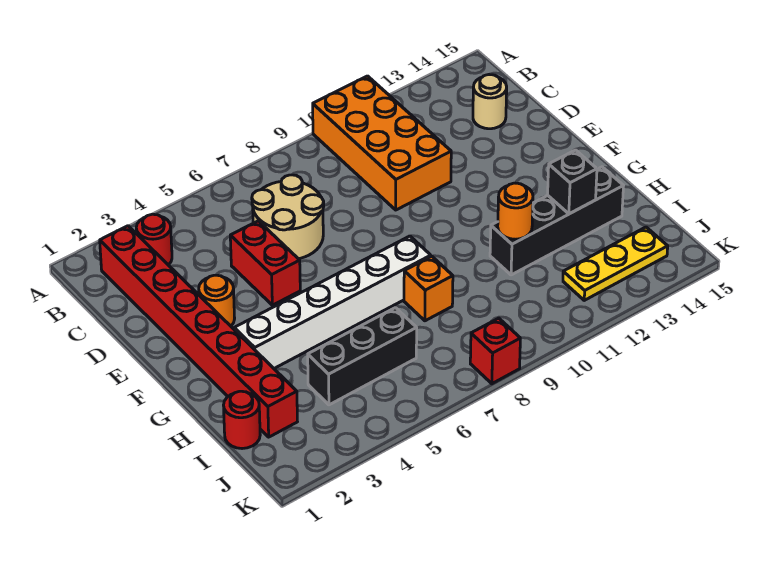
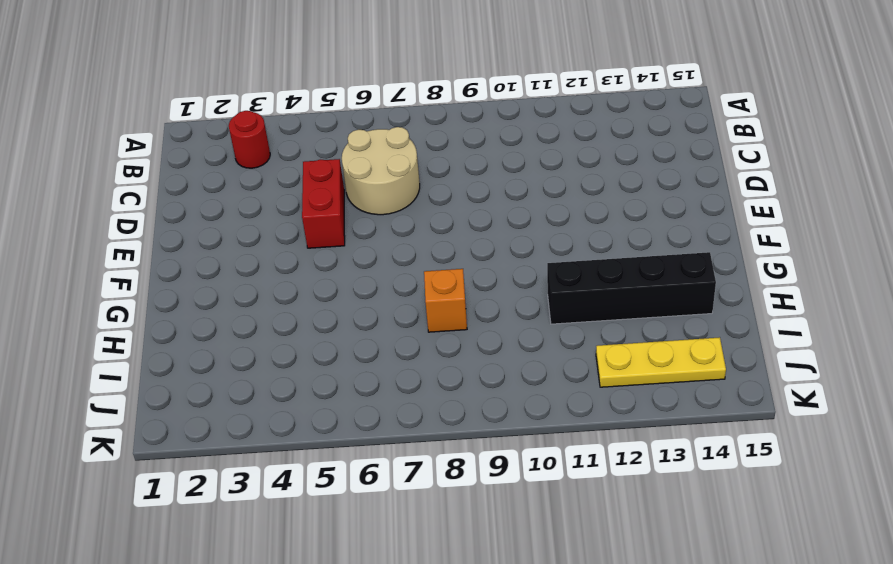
none -> orange 2x4 brick [313,76,451,210]
none -> red 1x8 brick [100,226,297,437]
none -> tan 1x1 round brick [473,75,507,129]

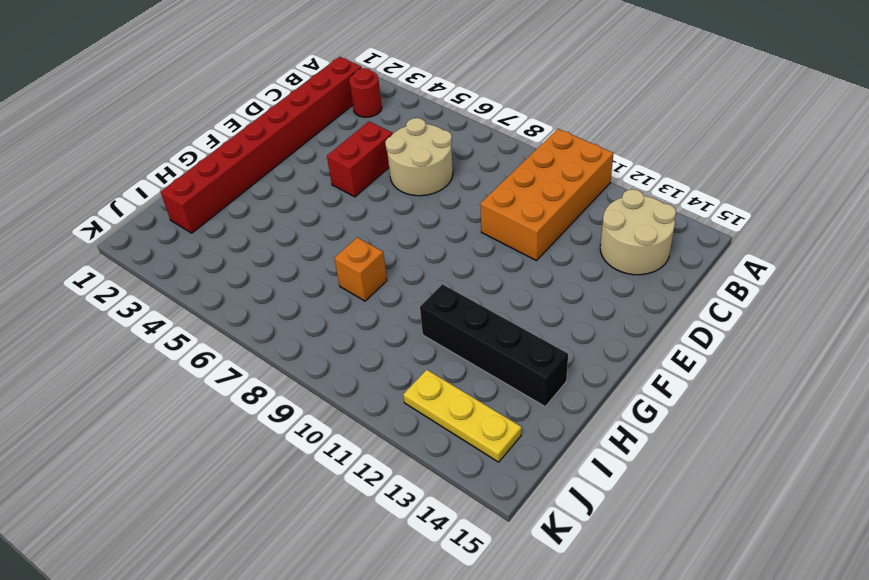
tan 2x2 round brick [600,189,676,275] -> tan 1x1 round brick [473,75,507,129]
none -> orange 1x1 round brick [199,275,235,326]
none -> white 1x6 brick [234,236,431,368]
none -> red 1x1 round brick [224,391,260,449]

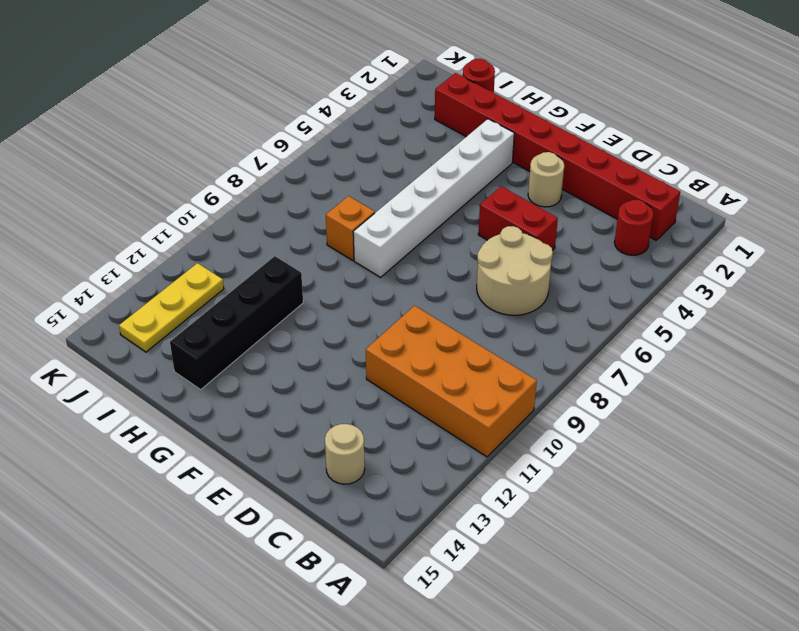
tan 1x1 round brick [528,152,564,207] -> orange 1x1 round brick [199,275,235,326]
none -> black 1x3 brick [308,308,417,405]
none -> red 1x1 brick [470,318,520,384]
none -> orange 1x1 round brick [498,183,533,239]

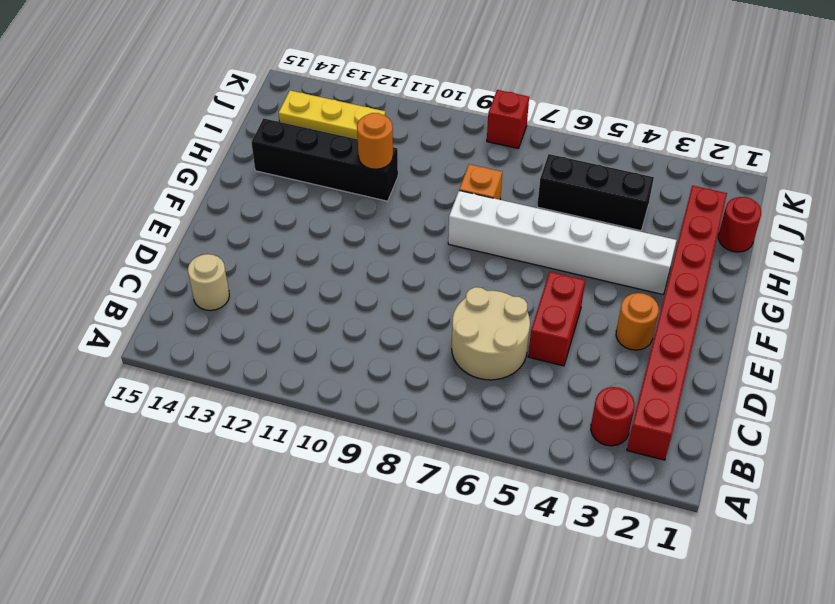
none -> orange 2x4 brick [313,76,451,210]
none -> black 1x1 brick [548,150,597,214]

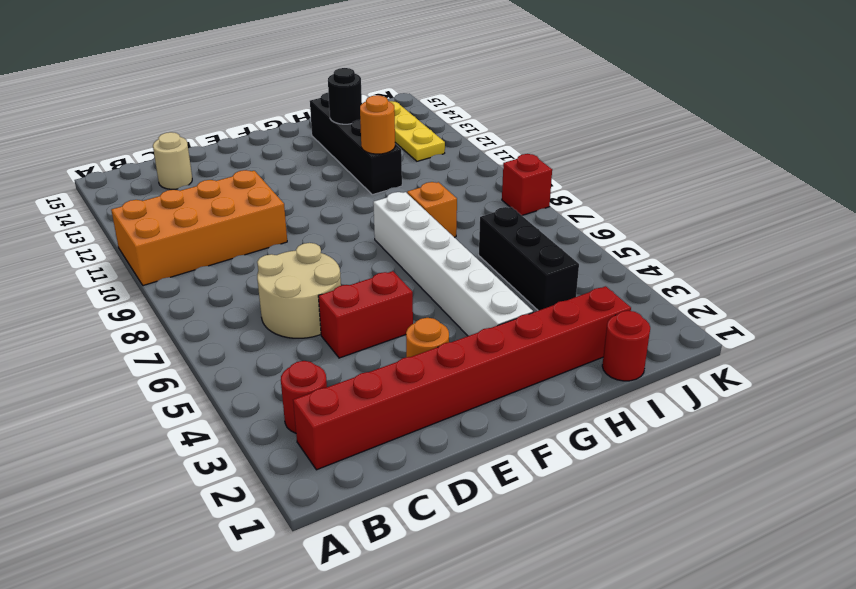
black 1x1 round brick [328,68,362,124] -> black 1x1 brick [548,150,597,214]

